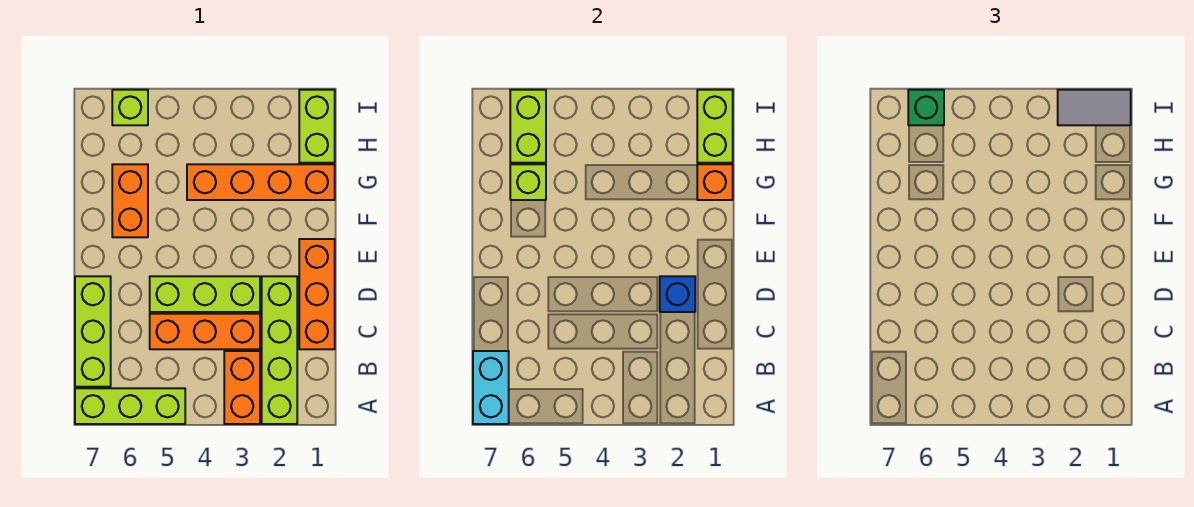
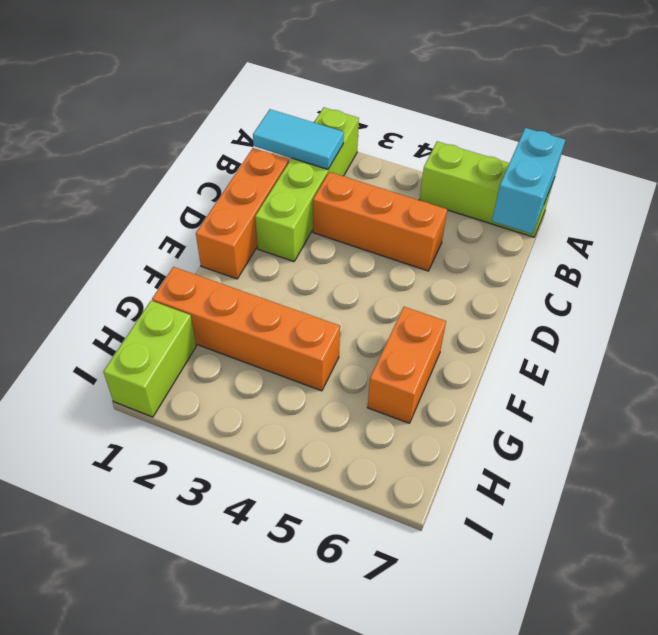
cyan 1x2 tile [253,109,344,169] -> none
none -> orange 1x2 brick [224,351,260,424]
none -> lime 1x3 brick [75,276,111,387]
none -> lime 1x3 brick [150,276,260,312]

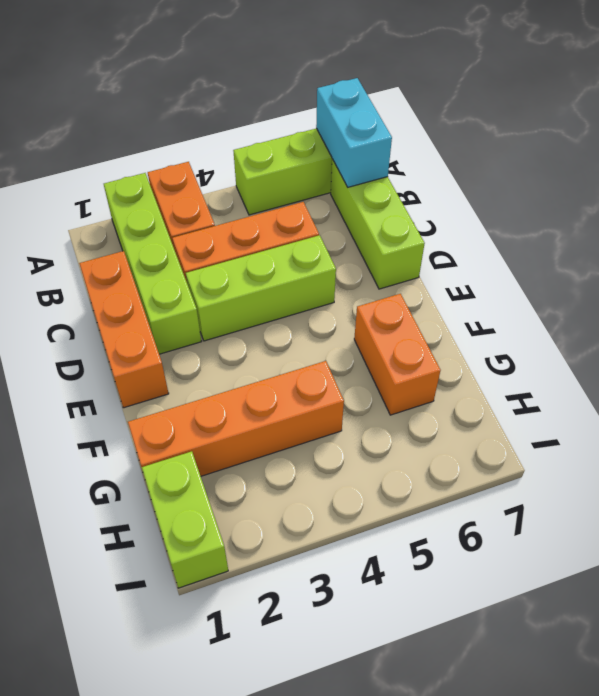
none -> lime 1x1 brick [112,90,148,125]
none -> blue 1x1 brick [660,276,695,312]
none -> orange 1x1 brick [697,164,733,200]

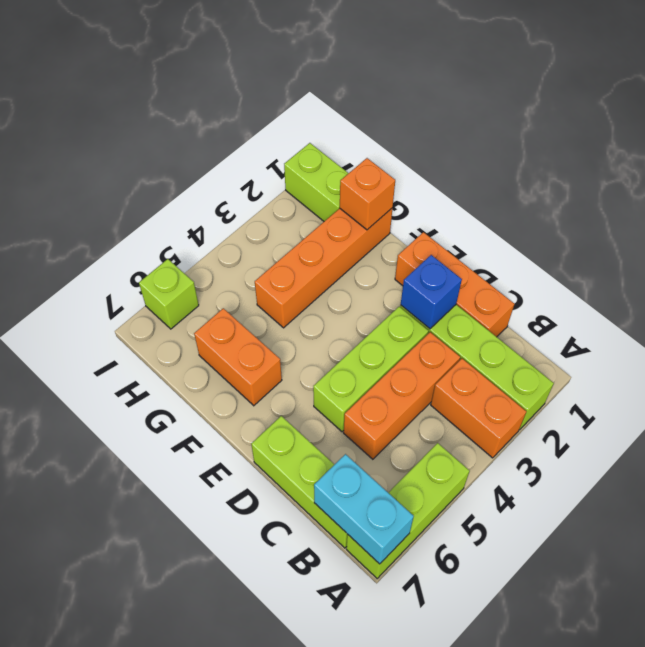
none -> lime 1x1 brick [510,164,546,200]
none -> lime 1x2 brick [697,90,733,163]
none -> lime 1x2 brick [510,90,546,163]

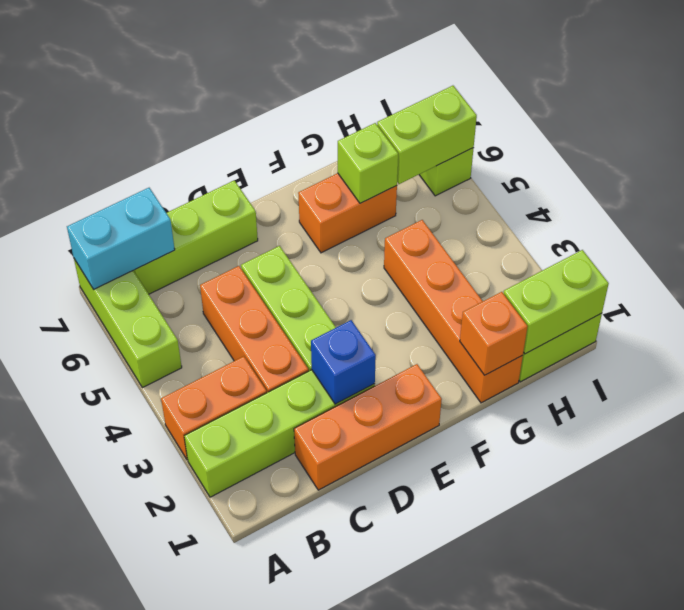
none -> grey 1x2 tile [1058,90,1131,125]
none -> green 1x1 brick [908,90,944,125]

